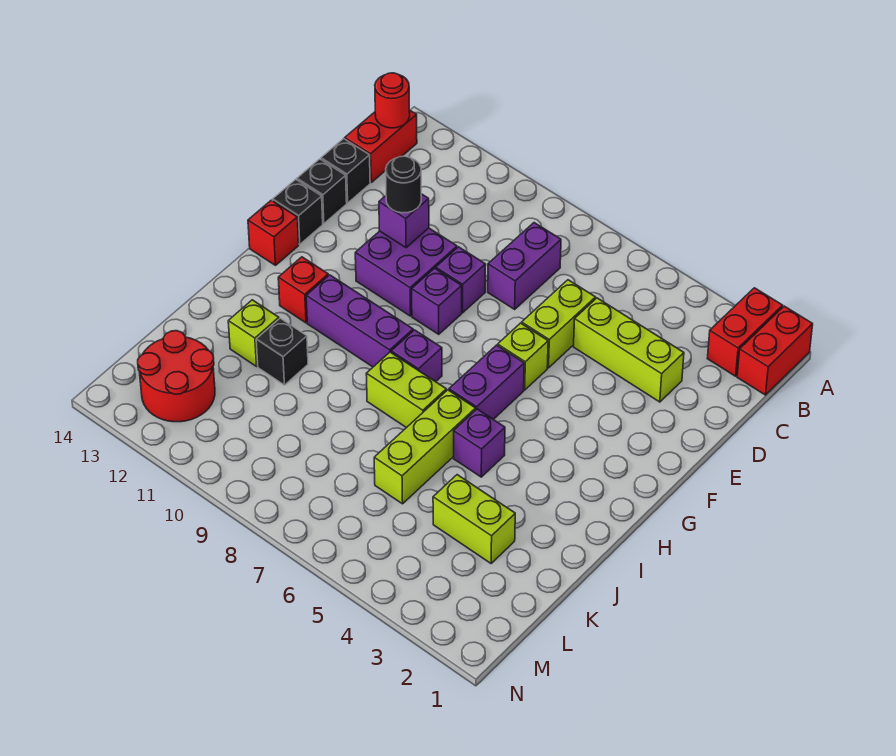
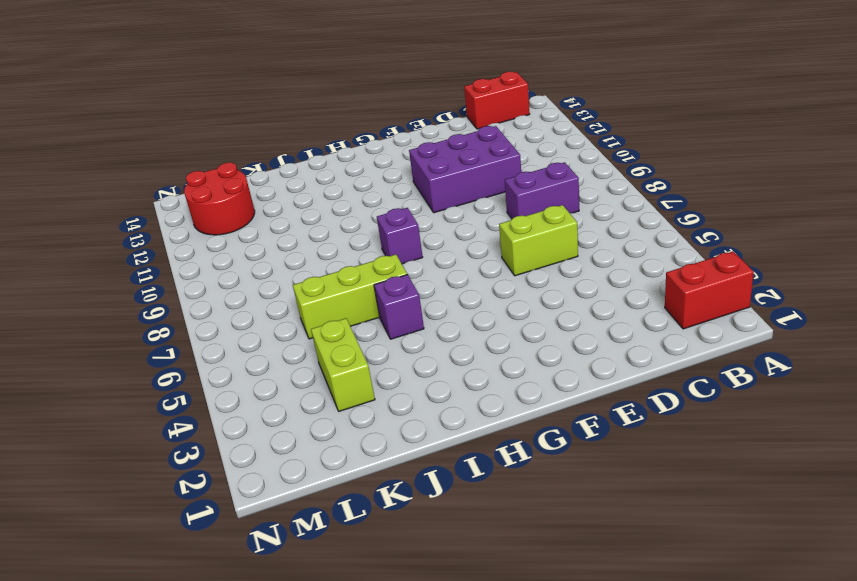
purple 2x3 brick [409,126,521,213] -> purple 2x2 brick [355,228,457,316]
none -> red 1x2 brick [737,306,813,395]
none -> lime 1x3 brick [573,298,684,402]
none -> black 1x1 brick [321,139,370,203]

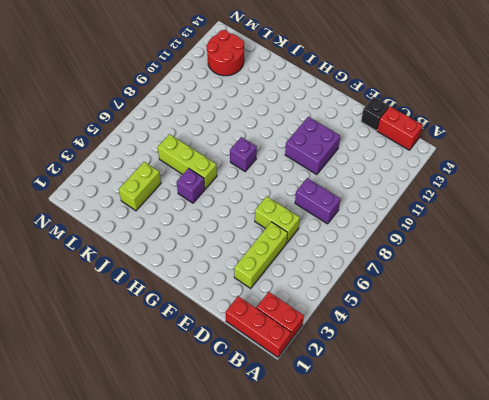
red 1x3 brick [226,296,291,357] -> red 1x2 brick [737,306,813,395]
none -> purple 1x1 brick [436,247,486,313]
none -> black 1x1 brick [297,159,347,224]
none -> lime 1x1 brick [498,323,548,390]

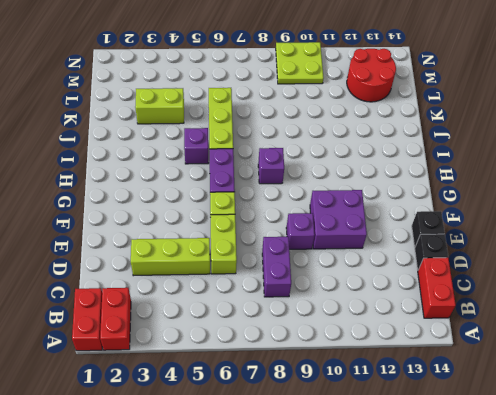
lime 2x2 plate [276,42,324,84] -> none
none -> purple 1x1 brick [412,268,462,334]
none -> black 1x1 brick [272,180,323,244]
none -> red 1x1 brick [248,200,299,265]

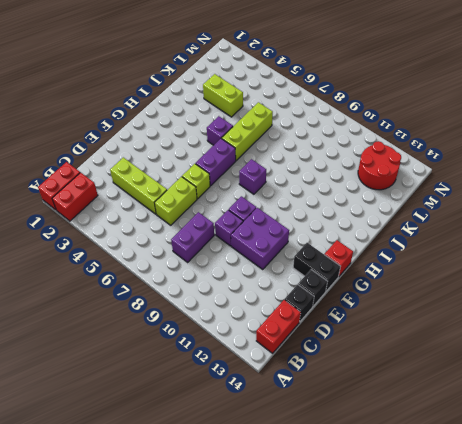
black 1x2 brick [293,243,340,291] -> black 1x1 brick [272,180,323,244]
none -> purple 1x3 brick [306,275,413,367]
none -> red 1x1 brick [278,257,328,323]
none -> lime 1x2 brick [366,352,446,428]

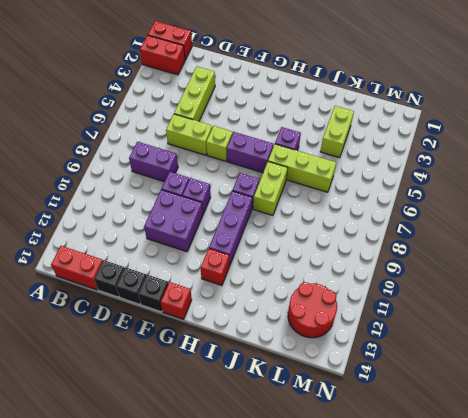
none -> black 1x1 brick [256,318,308,385]
none -> lime 1x1 brick [228,300,279,366]
none -> red 1x1 round brick [375,73,410,128]

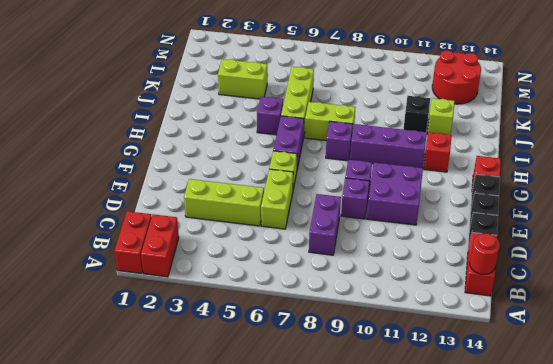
none -> purple 1x1 brick [379,194,429,248]
none -> black 1x1 round brick [386,156,421,213]

